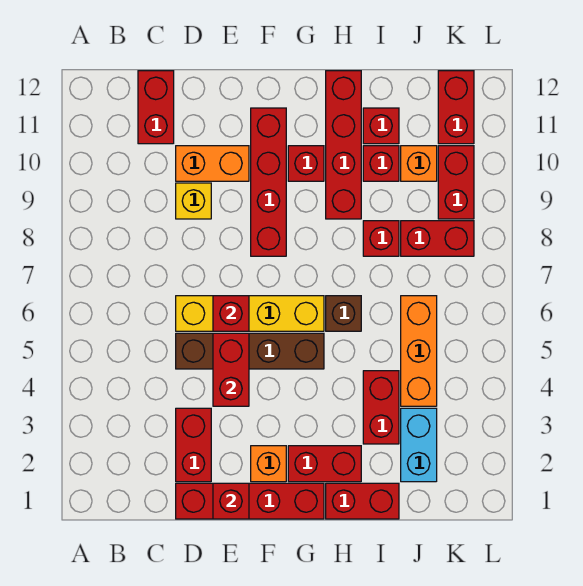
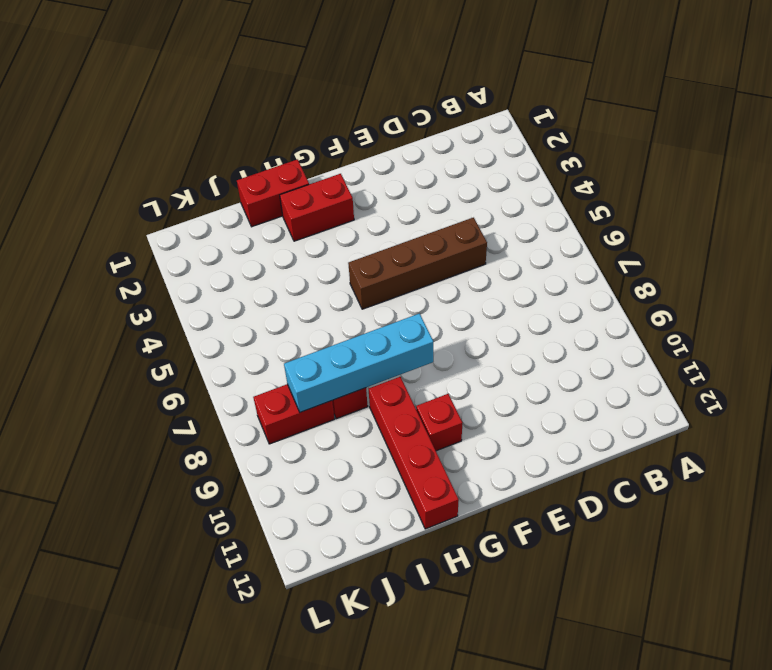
cyan 1x4 brick [284,313,433,412] -> none
none -> red 1x2 brick [138,71,174,144]
none -> red 1x4 brick [176,483,324,519]
none -> red 1x2 brick [176,408,211,482]

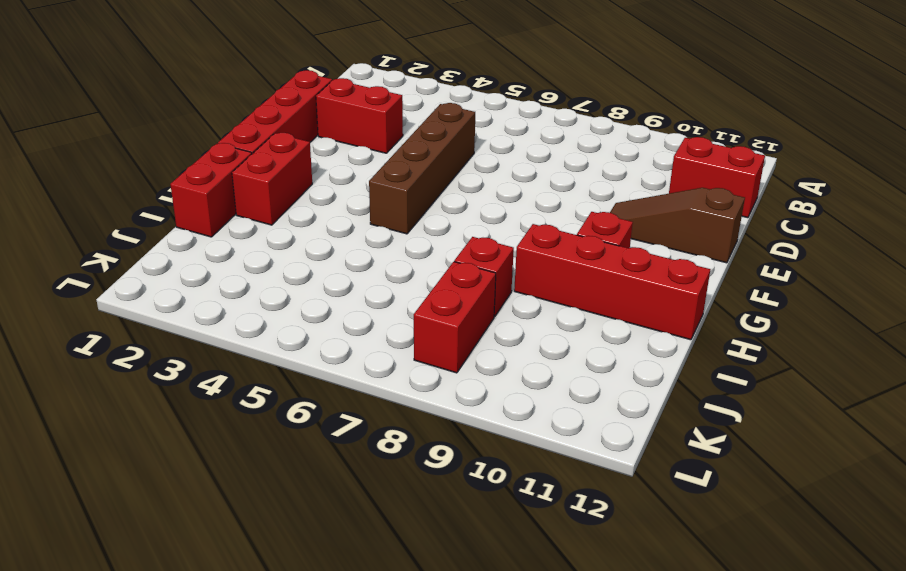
brown 1x3 slope [610,188,745,263] -> orange 1x2 brick [176,146,249,181]
none -> yellow 1x4 brick [176,296,324,331]
none -> yellow 1x1 brick [176,183,211,219]
none -> orange 1x1 brick [251,446,286,482]

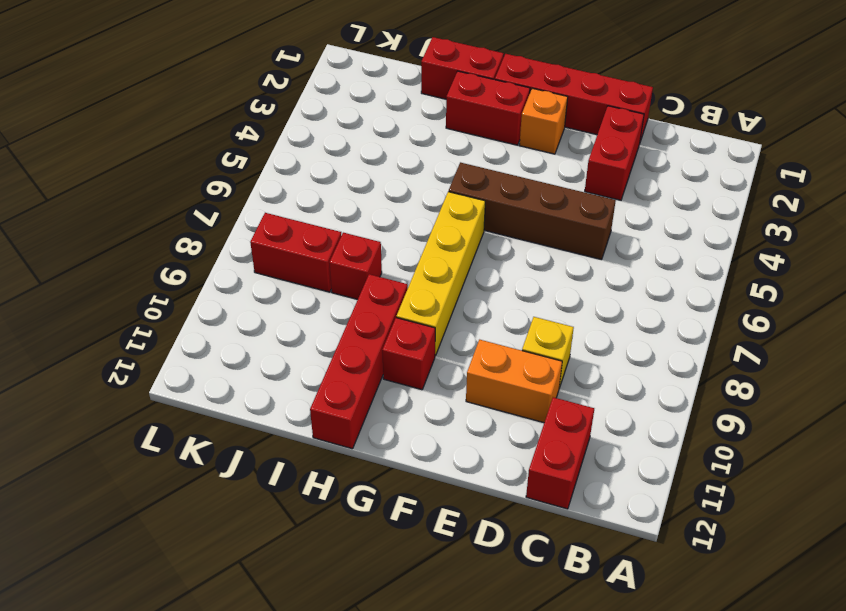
yellow 1x4 brick [396,192,485,356] -> yellow 1x4 brick turned to [176,296,324,331]
none -> red 1x4 brick [251,108,286,256]
none -> brown 1x1 brick [326,296,361,331]
none -> red 1x2 brick [363,371,399,444]

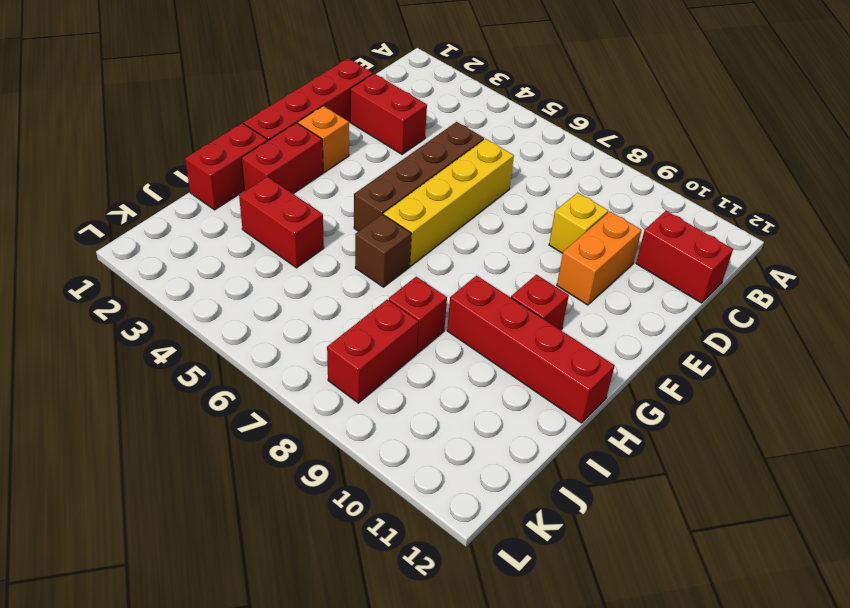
none -> red 1x4 brick [251,108,286,256]
none -> red 1x1 brick [363,146,399,181]
none -> red 1x1 brick [363,108,399,144]

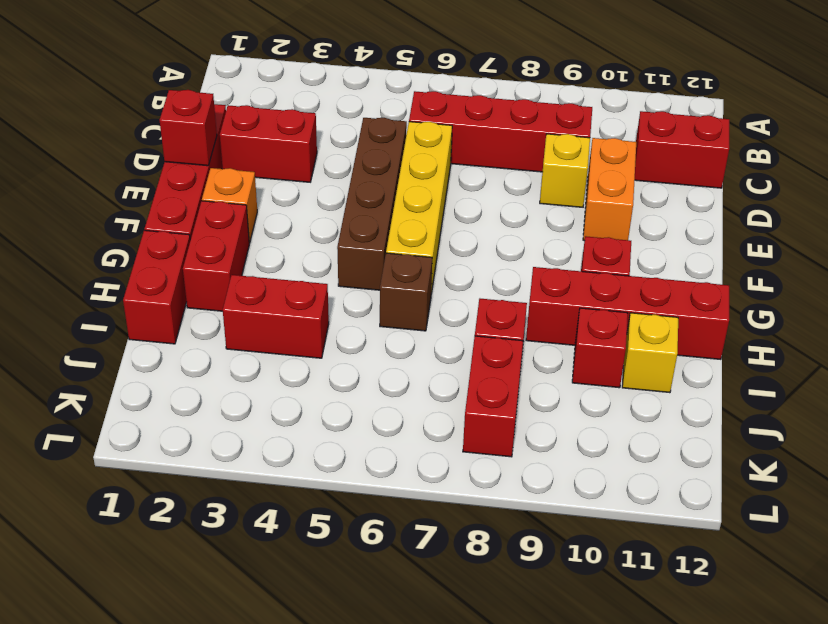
red 1x4 brick [409,91,592,172] -> red 1x4 brick moved to [251,108,286,256]
yellow 1x1 brick [622,313,678,393] -> red 1x1 brick [363,108,399,144]
none -> cyan 1x2 brick [401,408,437,482]
none -> orange 1x3 brick [401,296,437,406]
none -> orange 1x1 brick [401,146,437,181]

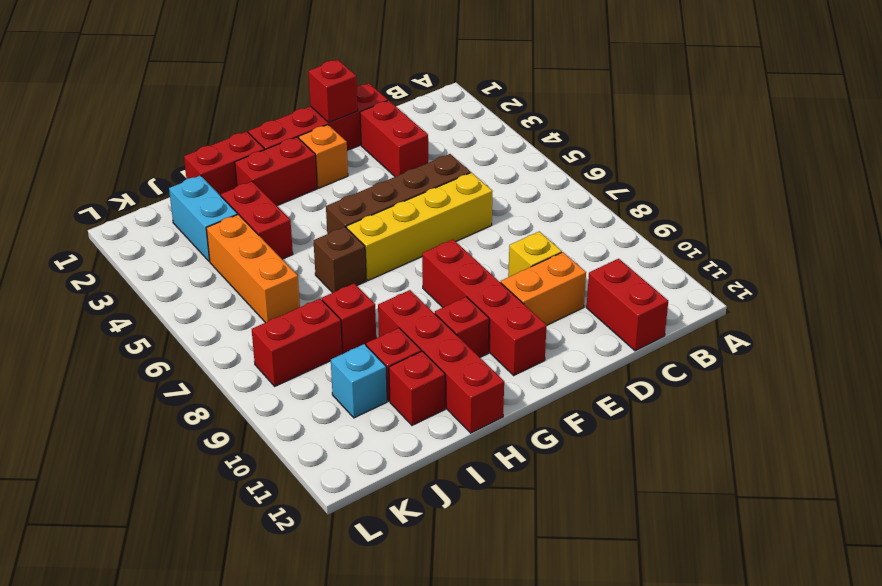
cyan 1x1 brick [331,344,387,418] -> orange 1x1 brick [401,146,437,181]
none -> red 1x2 brick [438,146,474,219]
none -> red 1x2 brick [438,71,474,144]
none -> red 1x2 brick [213,333,249,406]

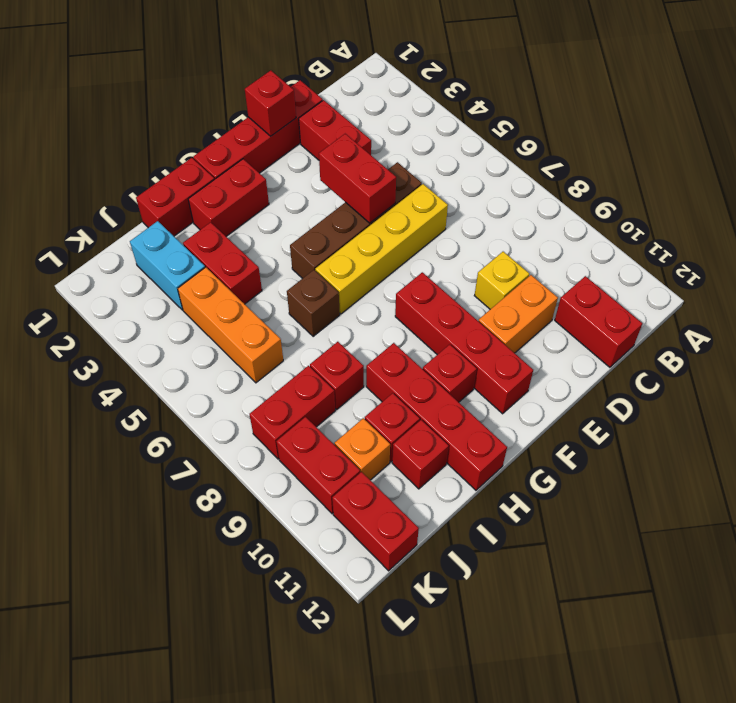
none -> orange 1x1 brick [251,446,286,482]
none -> red 1x1 brick [213,296,249,331]

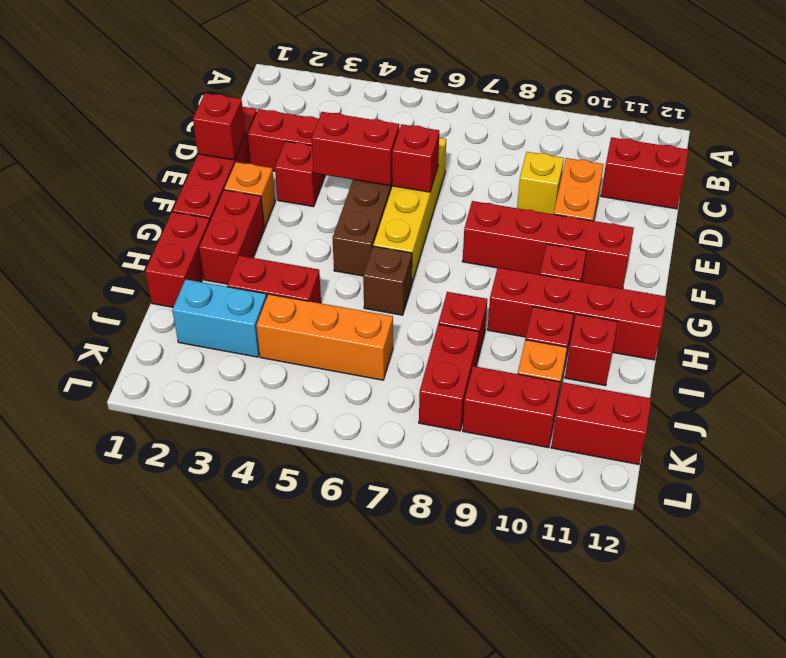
red 1x1 brick [275,141,323,207] -> none

